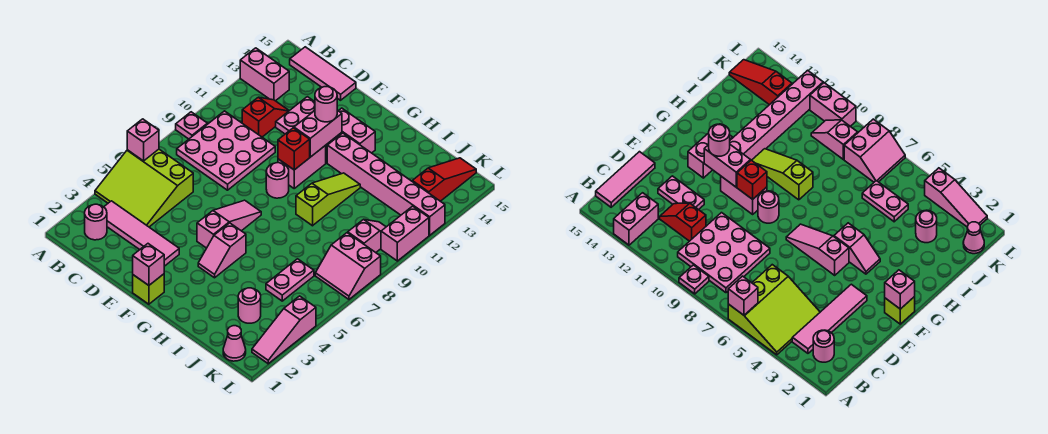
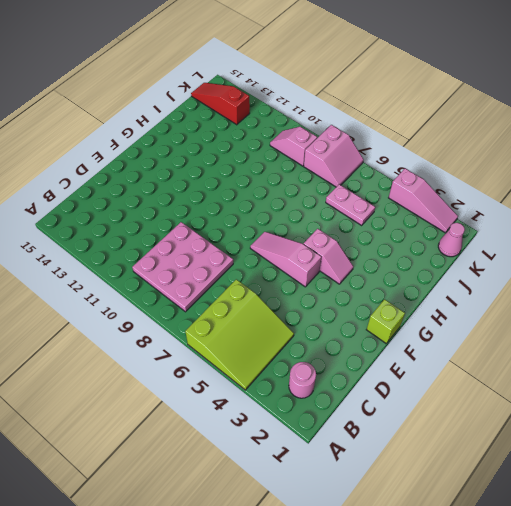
none -> pink 1x1 plate [176,112,207,139]
none -> pink 1x2 brick [240,48,289,101]
none -> pink 1x4 tile [104,201,179,266]
none -> pink 1x3 tile [290,47,356,100]

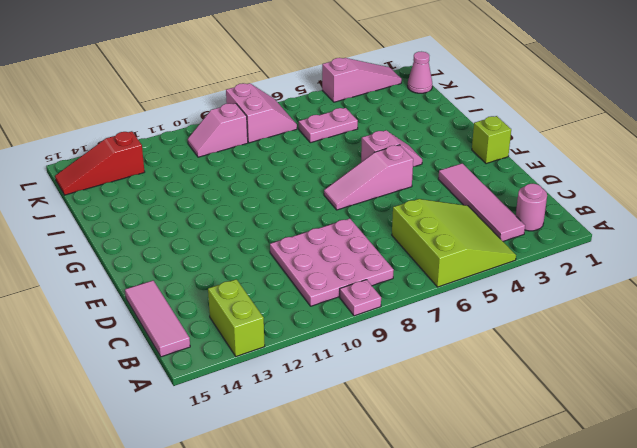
lime 1x2 brick [208,279,265,356] -> pink 1x2 brick [240,48,289,101]
none -> red 1x2 slope [242,97,289,137]
none -> pink 1x2 plate [276,97,315,134]
none -> pink 1x1 round brick [266,163,289,198]
none -> pink 1x2 brick [278,145,326,188]

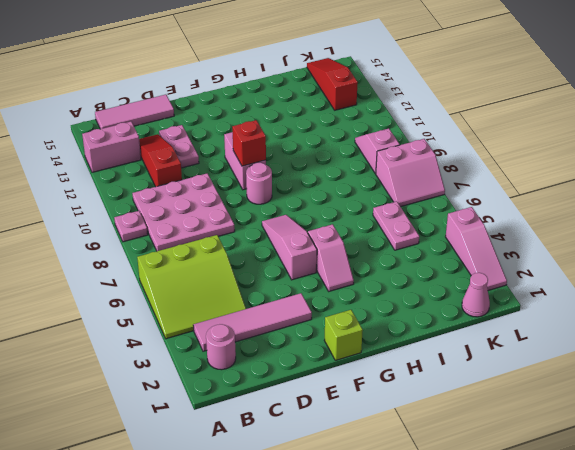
red 1x3 slope [139,134,182,187] -> red 1x2 slope [242,97,289,137]
none -> pink 1x2 brick [330,108,375,153]
none -> pink 1x6 brick [327,133,445,235]
none -> lime 1x3 slope [296,173,360,226]
none -> pink 1x1 round brick [238,288,261,323]

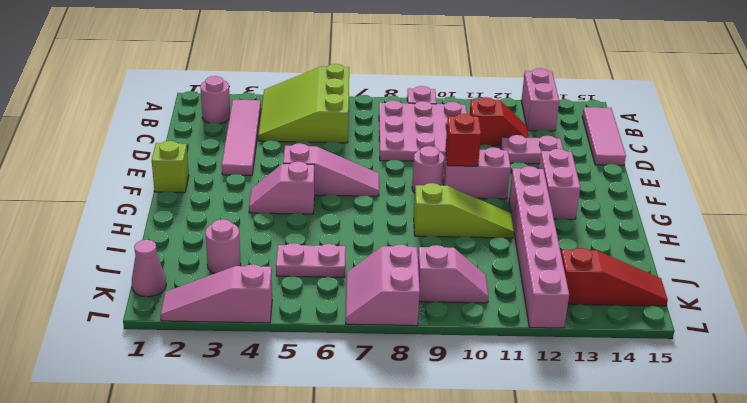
none -> pink 1x2 brick [381,206,429,261]
none -> pink 1x1 brick [127,119,159,161]
none -> pink 1x1 brick [133,244,164,285]
none -> pink 1x2 brick [294,110,342,157]

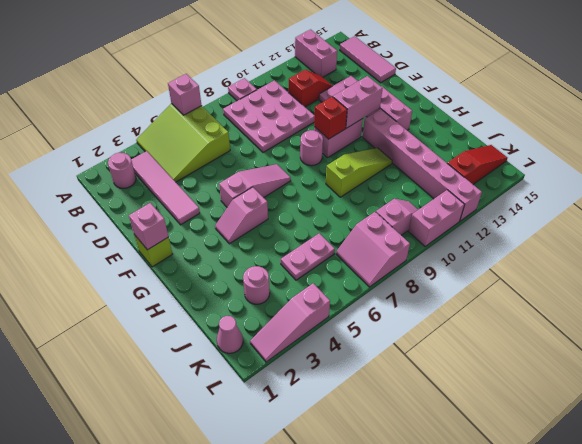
none -> pink 1x1 round brick [315,87,337,122]

